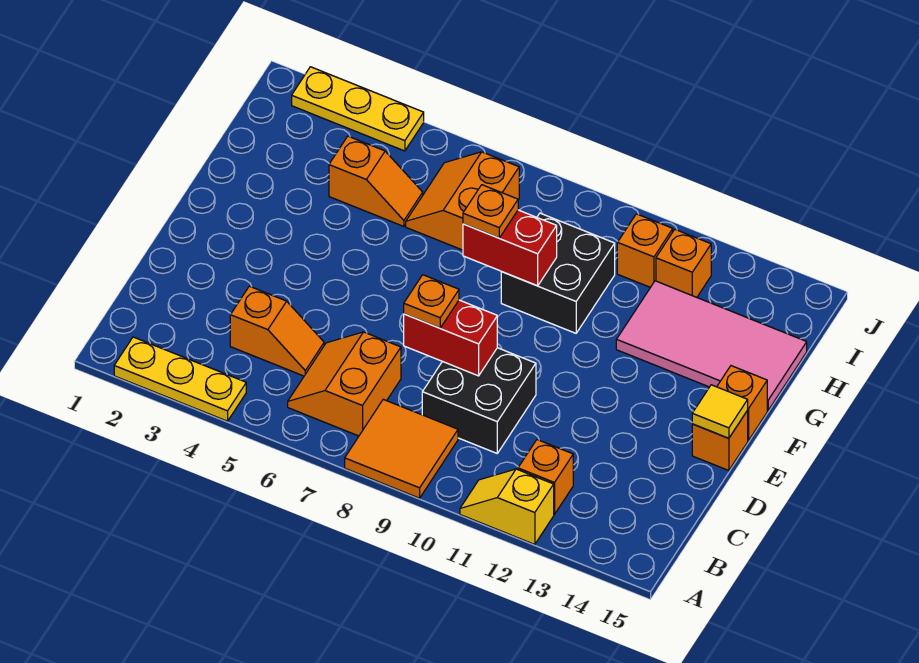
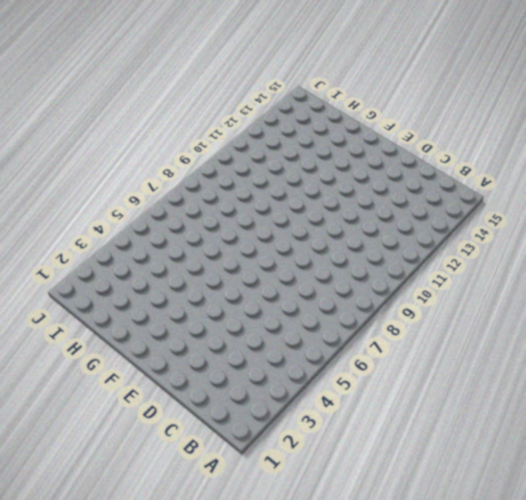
none -> yellow 1x3 plate [114,337,246,421]
none -> orange 2x2 tile [345,399,458,498]
none -> yellow 1x2 slope [460,469,554,544]

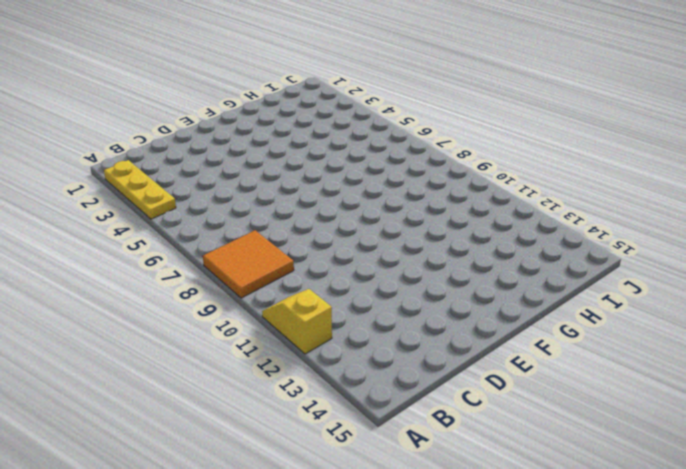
none -> orange 2x2 slope [288,332,401,436]
none -> orange 1x1 brick [518,440,573,514]
none -> orange 1x2 slope [230,286,324,376]

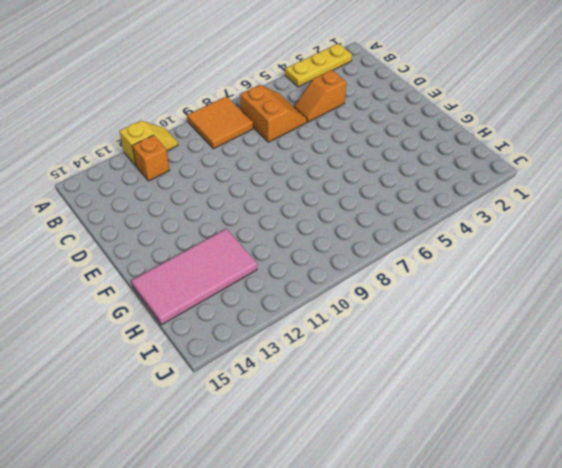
none -> black 2x2 brick [422,348,536,453]
none -> orange 1x1 brick [692,411,748,471]
none -> orange 1x1 brick [717,366,767,441]

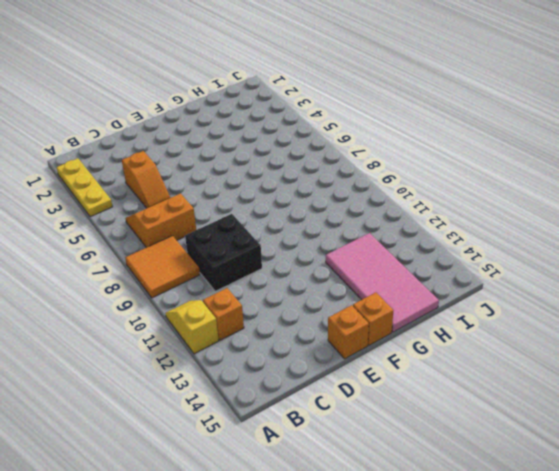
none -> black 2x2 brick [501,213,615,333]
none -> orange 1x2 slope [329,136,423,226]
none -> orange 2x2 slope [406,152,519,250]

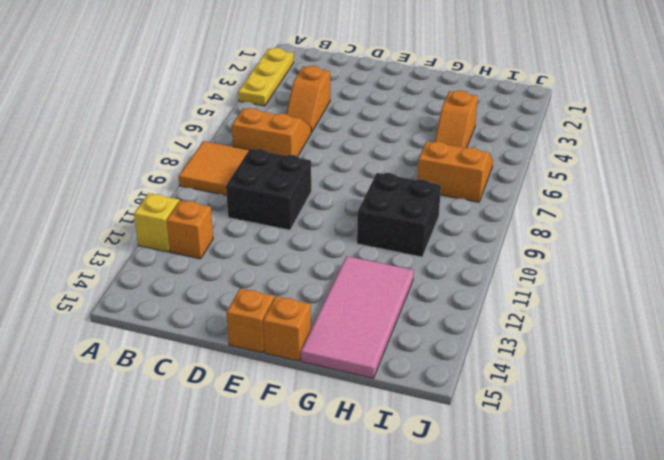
none -> orange 1x1 brick [617,214,673,287]
none -> orange 1x1 brick [656,230,711,297]
none -> yellow 1x3 plate [292,67,424,151]

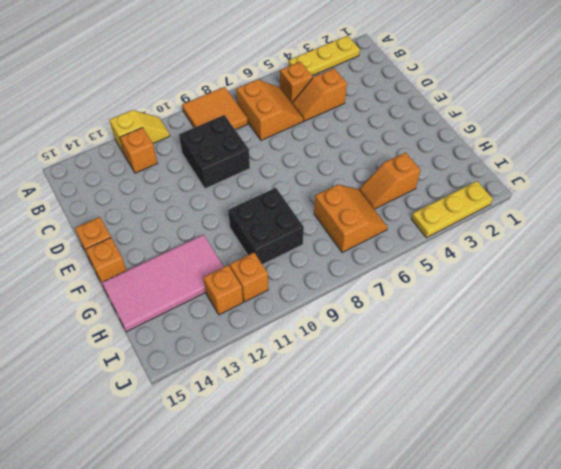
orange 1x1 brick [280,62,313,103] -> none
none -> red 1x2 brick [404,300,497,376]
none -> yellow 1x1 tile [692,385,748,438]
none -> red 1x2 brick [463,210,557,286]

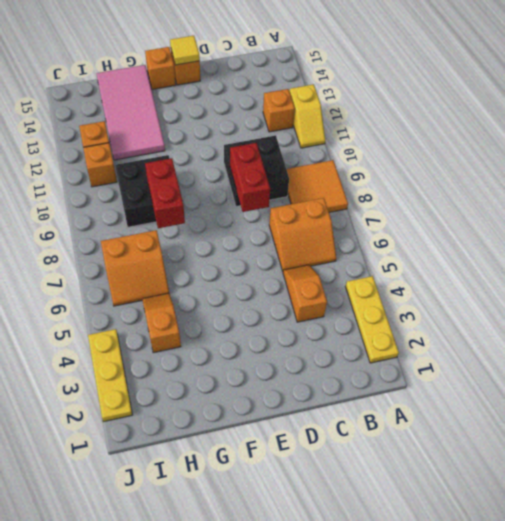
none -> orange 1x1 plate [404,275,459,328]
none -> orange 1x1 plate [463,185,518,238]

